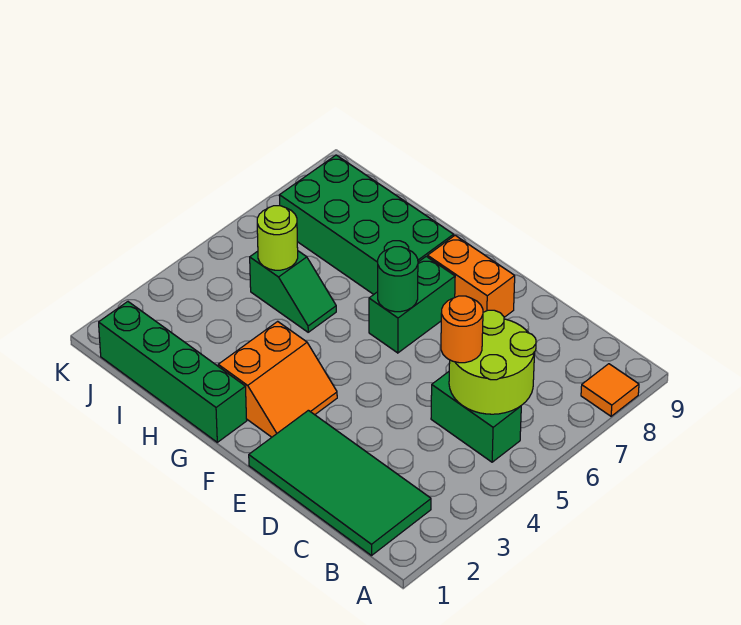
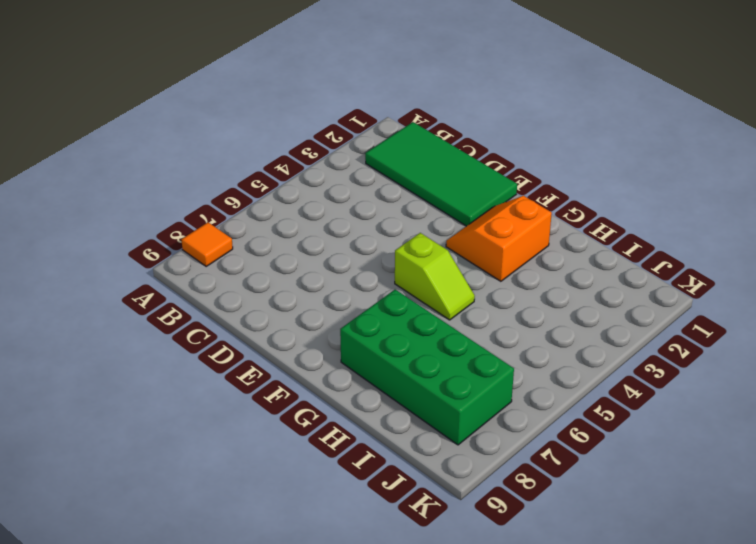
lime 1x2 slope [395,233,475,320] -> none
none -> green 1x2 brick [431,372,521,462]
none -> orange 1x2 brick [428,235,515,317]
none -> green 1x2 brick [369,256,455,353]

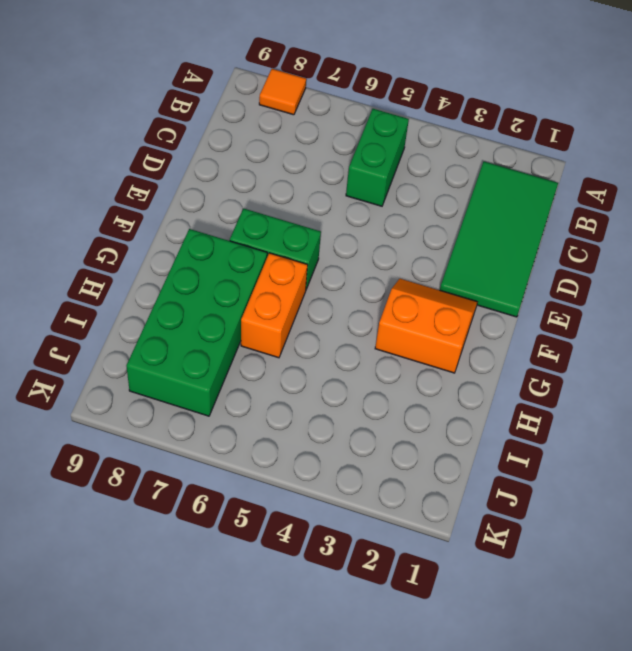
orange 1x2 brick [241,253,308,358] -> orange 1x2 brick moved to [428,235,515,317]
none -> green 1x4 brick [99,302,247,442]
none -> green 1x2 slope [250,251,336,332]
none -> lime 2x2 round brick [449,310,536,414]

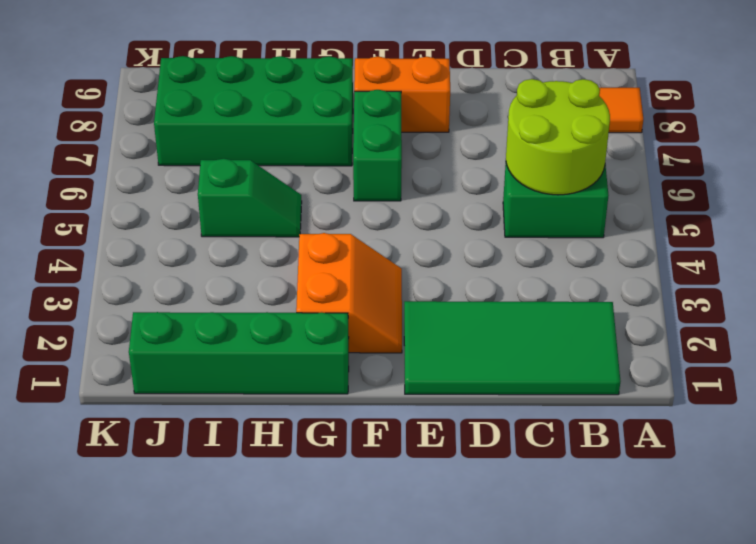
none -> green 1x1 round brick [378,247,418,312]
none -> lime 1x1 round brick [257,206,298,270]
none -> orange 1x1 round brick [441,296,483,363]

